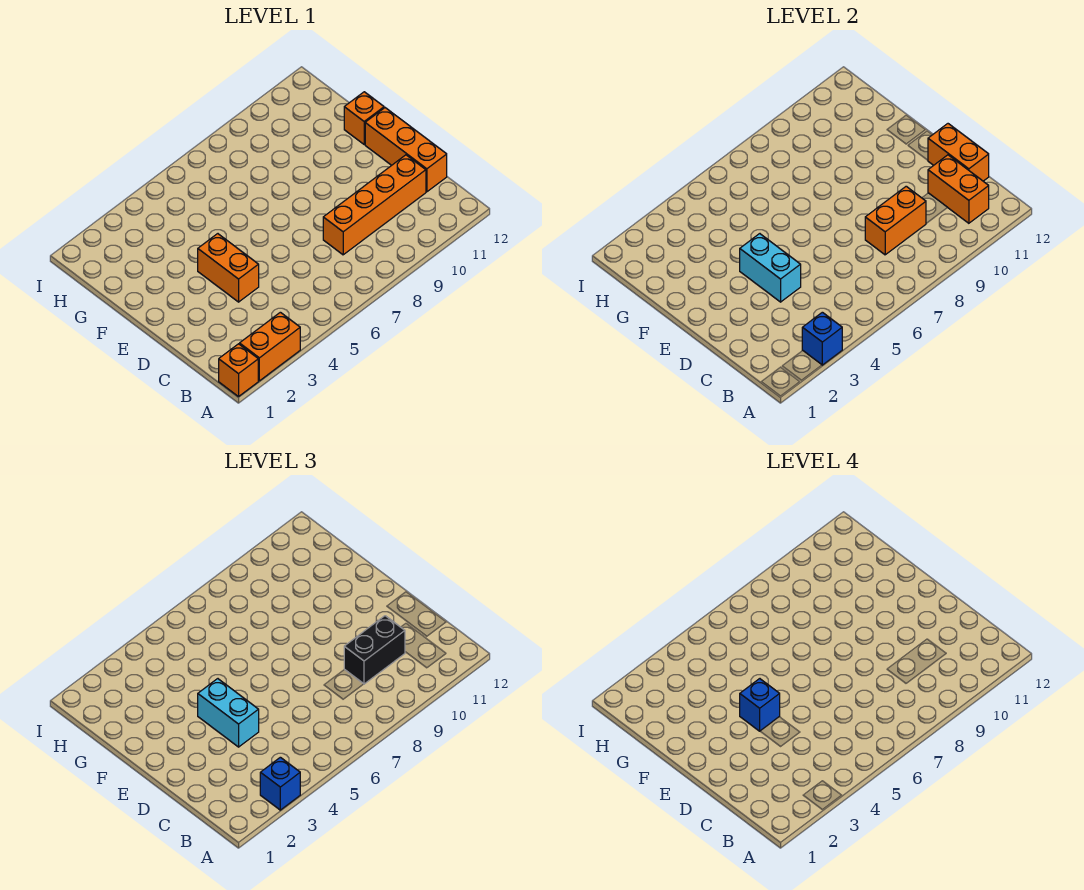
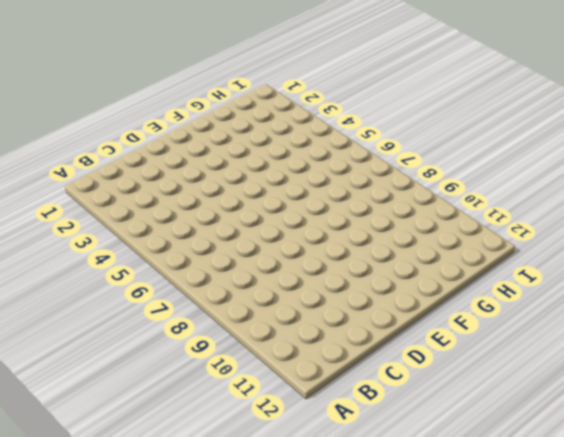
none -> orange 1x1 brick [219,344,258,397]
none -> orange 1x2 brick [240,312,300,381]
none -> orange 1x4 brick [323,155,426,255]

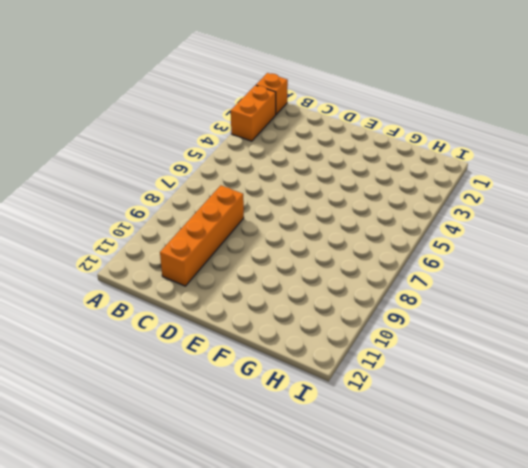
none -> orange 1x3 brick [365,108,447,192]
none -> orange 1x2 brick [198,234,259,302]
none -> orange 1x1 brick [344,92,384,144]

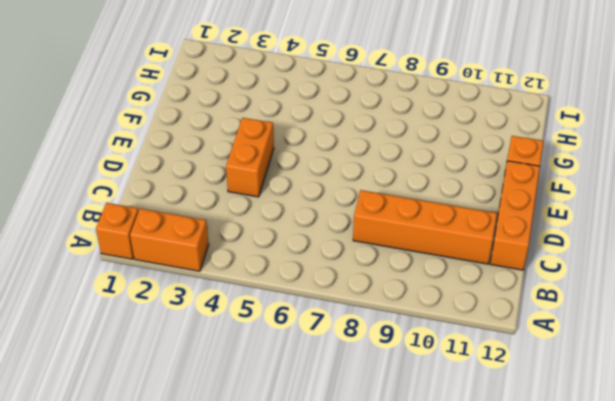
none -> blue 1x1 brick [802,312,842,365]
none -> orange 1x2 brick [928,155,989,223]
none -> orange 1x2 brick [865,186,926,255]

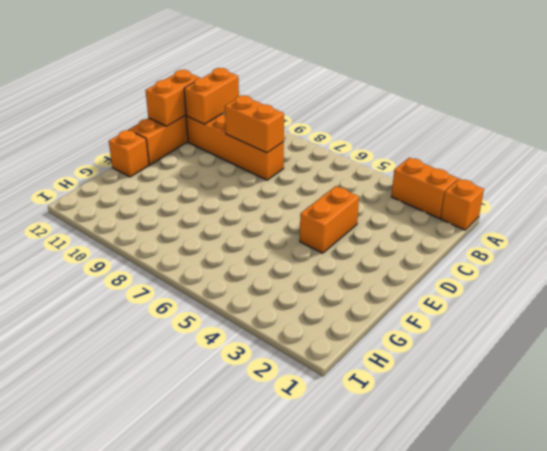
none -> blue 1x1 brick [802,312,842,365]
none -> cyan 1x2 brick [740,234,801,302]
none -> blue 1x1 brick [260,757,300,810]

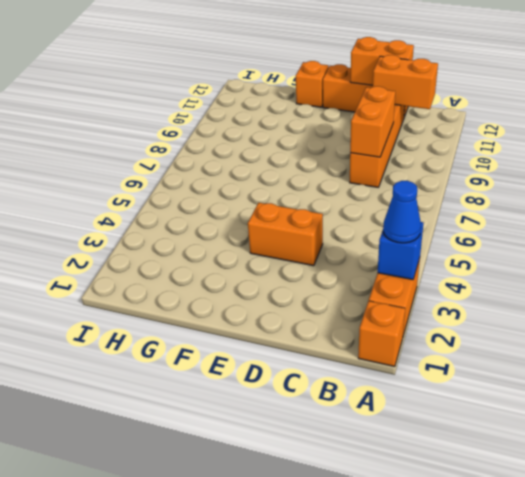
blue 1x1 cone [383,181,421,243] -> blue 1x1 brick [260,757,300,810]
none -> cyan 1x2 brick [740,234,801,302]
none -> black 1x2 brick [344,616,405,684]
none -> cyan 1x2 brick [198,679,259,747]

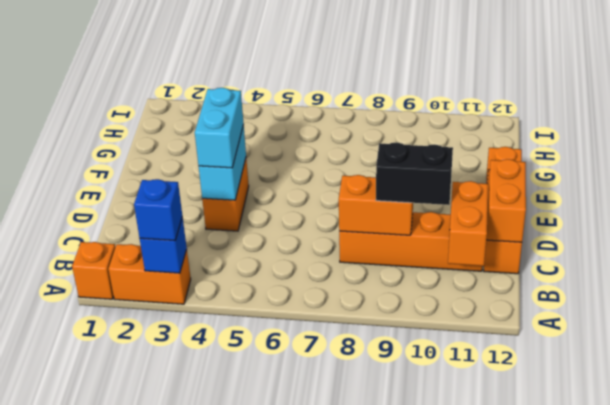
none -> blue 1x1 brick [740,679,780,731]

